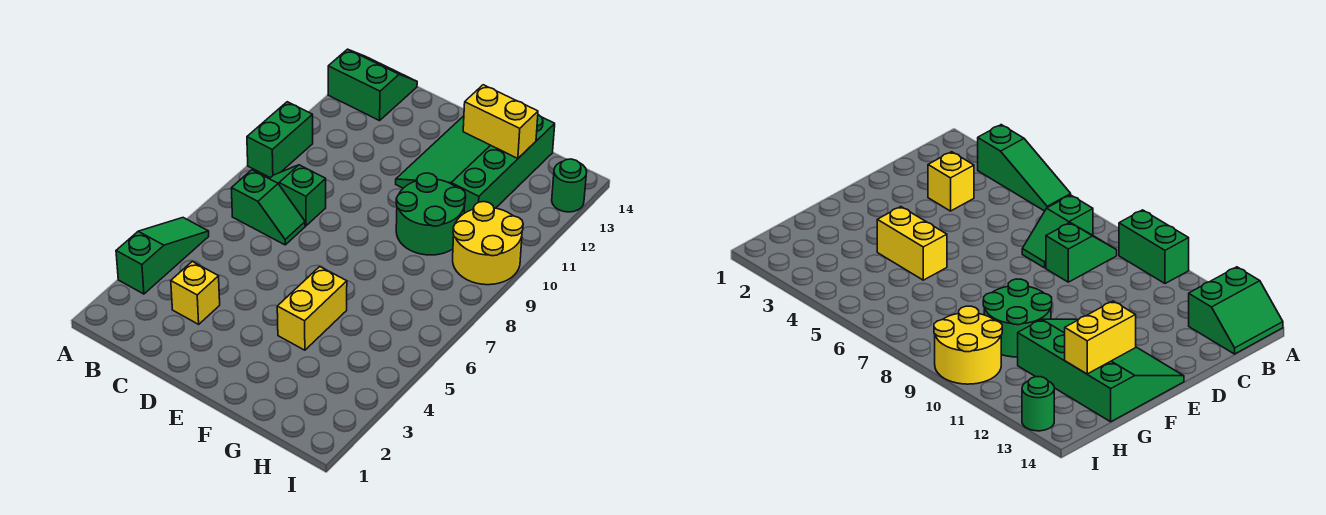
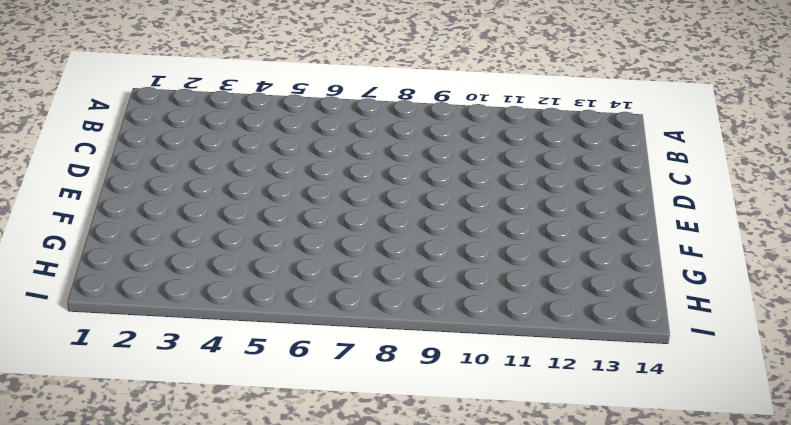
none -> green 1x3 slope [116,218,209,294]
none -> green 1x2 brick [247,102,313,178]
none -> green 2x2 slope [328,49,417,121]

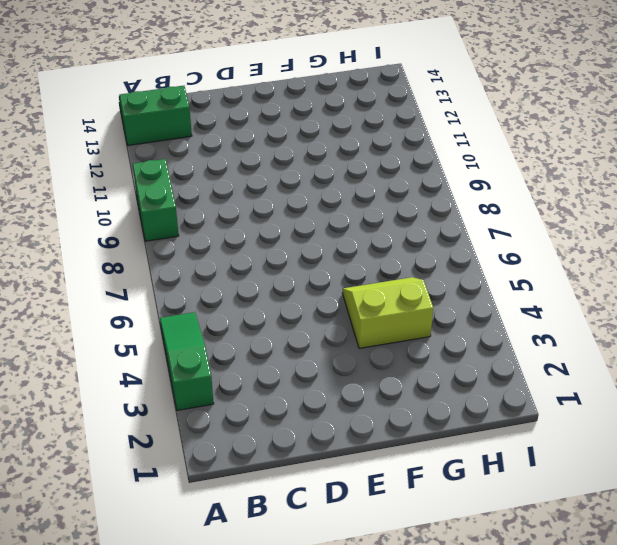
lime 2x2 slope [342,277,433,348] -> yellow 1x2 brick [277,267,347,350]
none -> green 1x2 slope [231,170,305,245]
none -> green 1x2 slope [270,165,326,226]
none -> yellow 1x1 brick [171,262,220,324]

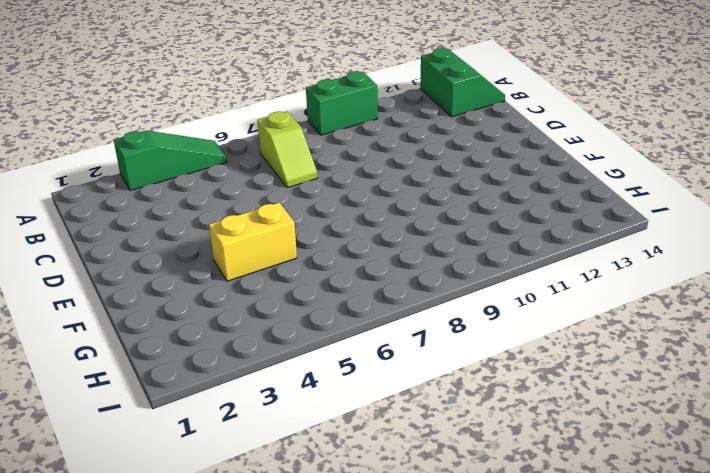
lime 1x2 slope [257,111,317,188] -> green 1x2 slope [231,170,305,245]
none -> green 1x2 slope [270,165,326,226]
none -> yellow 1x1 brick [171,262,220,324]
none -> green 3x4 slope [396,115,555,213]

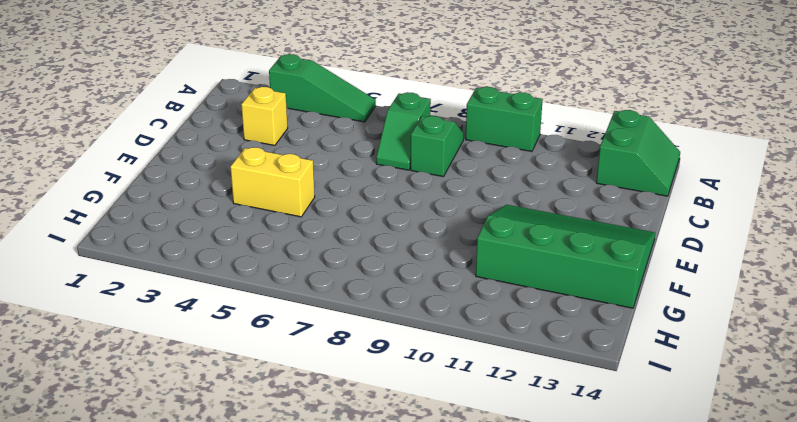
none -> green 2x2 round brick [396,173,466,255]
none -> yellow 2x2 round brick [453,202,523,285]
none -> green 1x1 round brick [552,159,587,212]

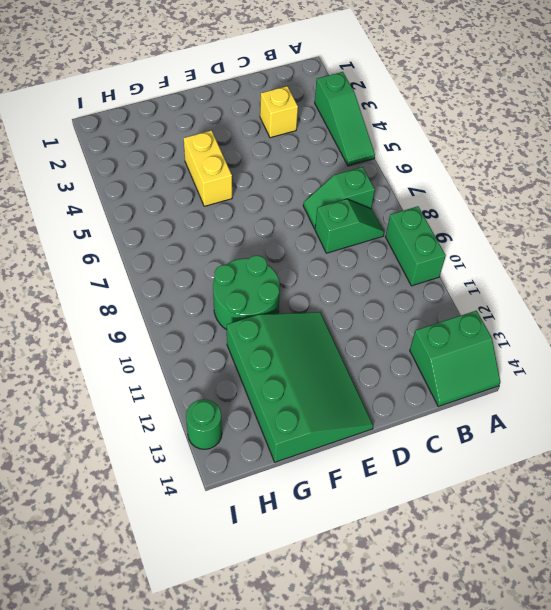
none -> yellow 2x2 round brick [453,202,523,285]
none -> yellow 1x2 brick [463,85,538,158]

